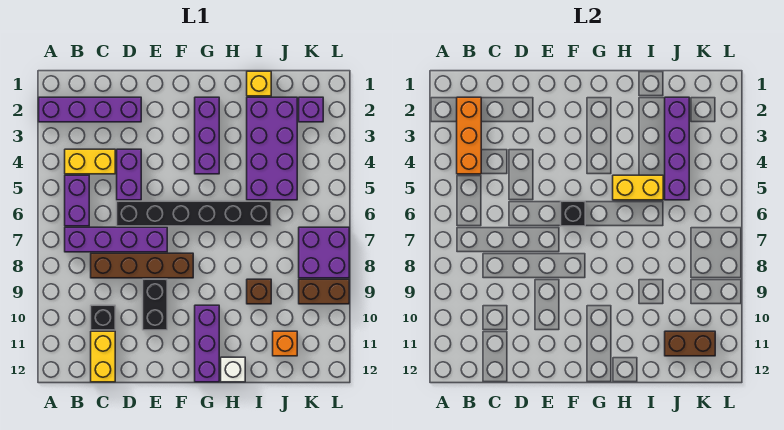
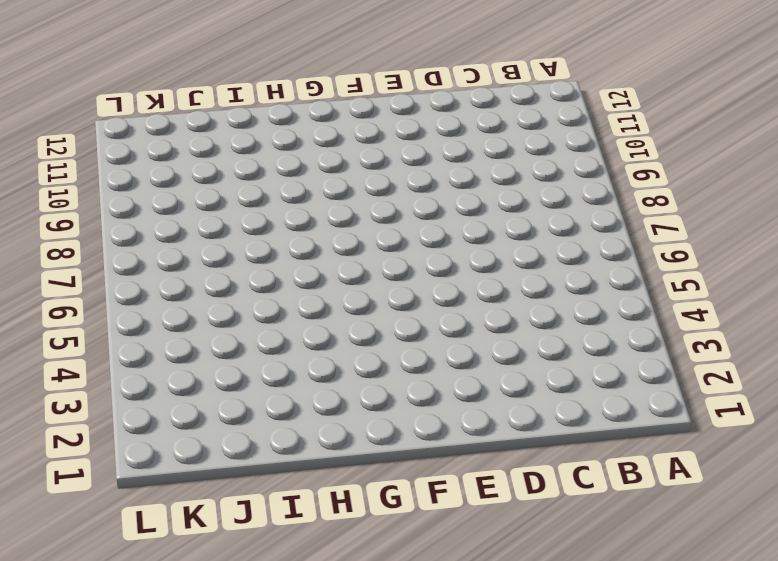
none -> purple 1x4 brick [39,97,141,122]
none -> yellow 1x2 brick [65,149,115,174]
none -> purple 1x2 brick [65,175,89,226]

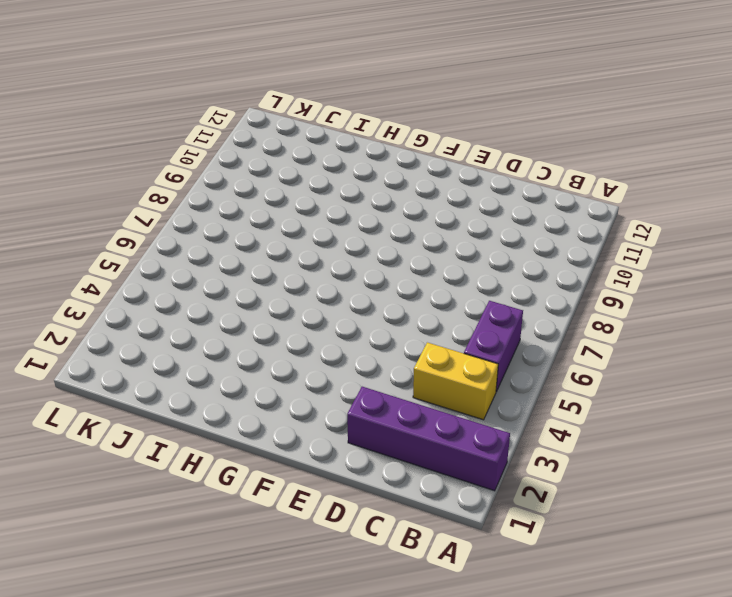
none -> purple 1x4 brick [65,227,167,252]
none -> brown 1x4 brick [91,253,193,278]
none -> black 1x1 brick [91,305,115,330]

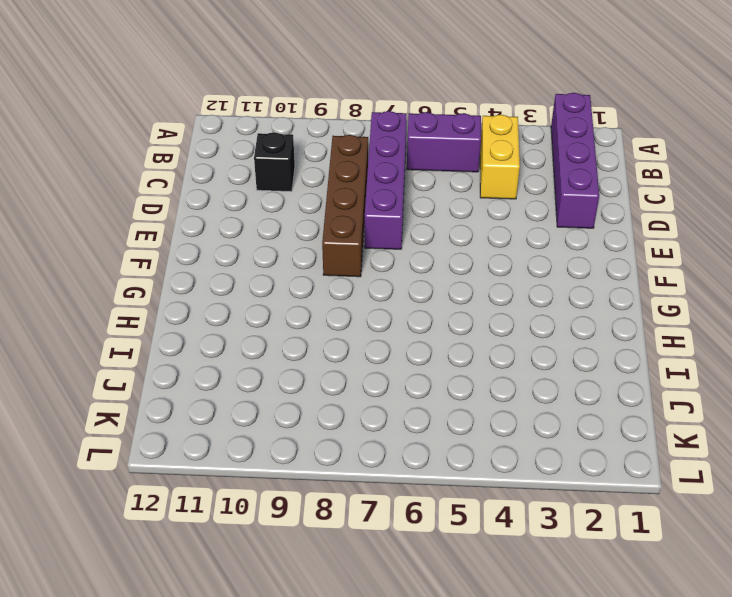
none -> yellow 1x2 brick [91,331,115,382]
none -> purple 1x2 brick [117,149,141,200]
none -> black 1x6 brick [117,201,271,226]

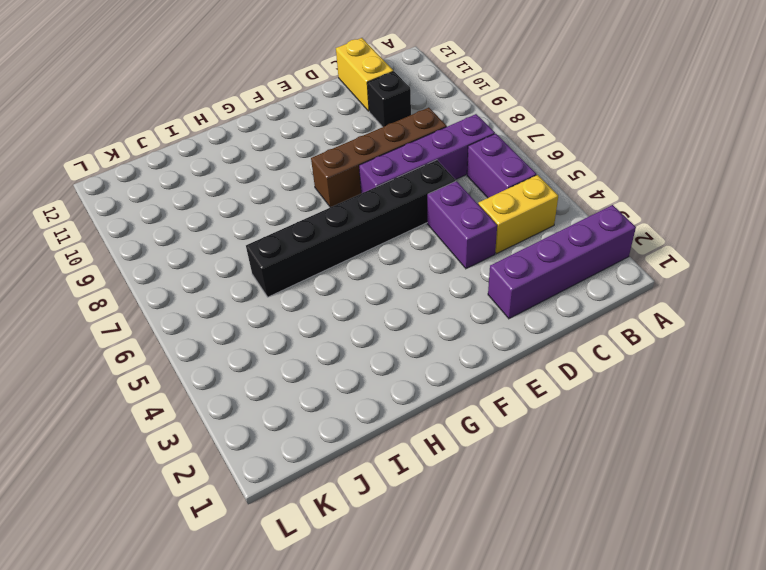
none -> black 1x2 brick [143,279,167,330]
none -> purple 1x3 brick [195,97,219,174]
none -> purple 1x3 brick [195,305,219,382]

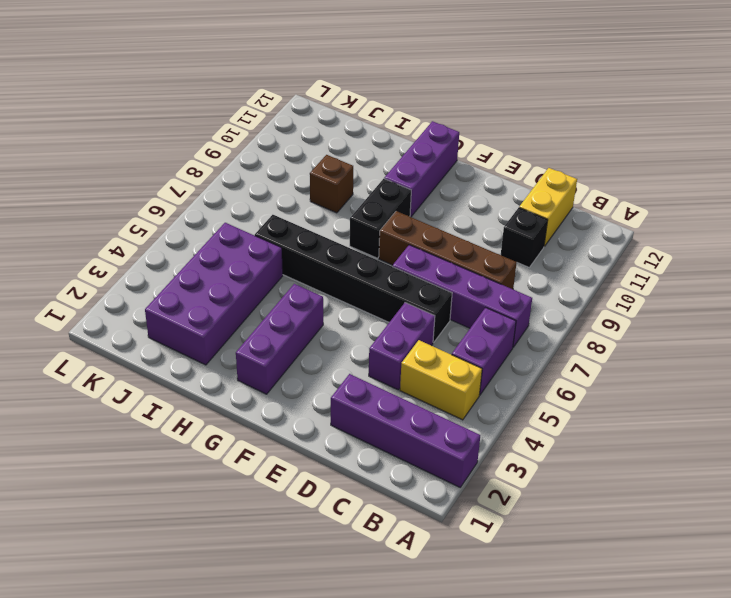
black 1x2 brick [350,179,411,258] -> black 1x2 brick moved to [143,279,167,330]
none -> white 1x1 brick [221,357,245,382]
none -> yellow 1x1 brick [247,71,271,96]
none -> orange 1x1 brick [273,331,297,356]

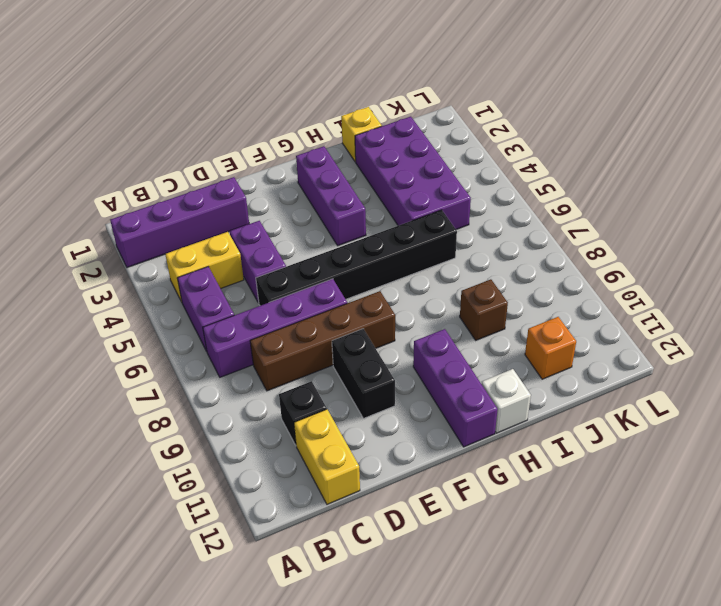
none -> purple 1x1 brick [299,97,323,122]
none -> purple 2x2 brick [299,227,349,278]
none -> brown 1x2 brick [299,279,349,304]

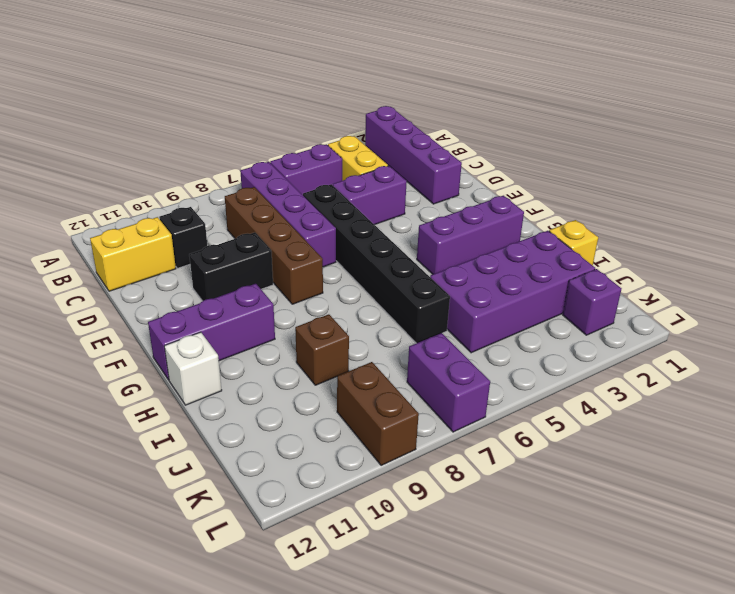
purple 1x2 brick [407,333,490,432] -> purple 2x2 brick [299,227,349,278]
none -> orange 1x1 brick [273,331,297,356]
none -> orange 1x3 brick [457,97,481,174]
none -> black 1x1 brick [561,201,585,226]

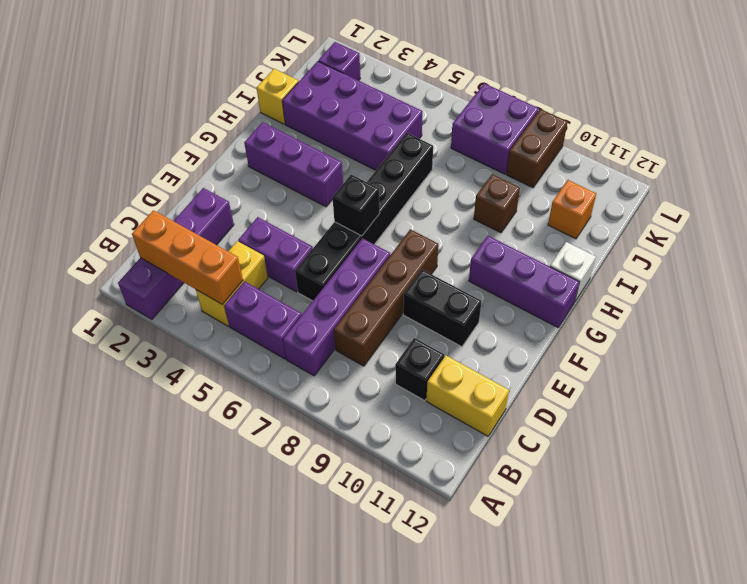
none -> yellow 1x2 brick [613,175,663,200]
none -> purple 1x4 brick [665,97,689,200]
none -> brown 1x2 brick [665,331,715,356]

